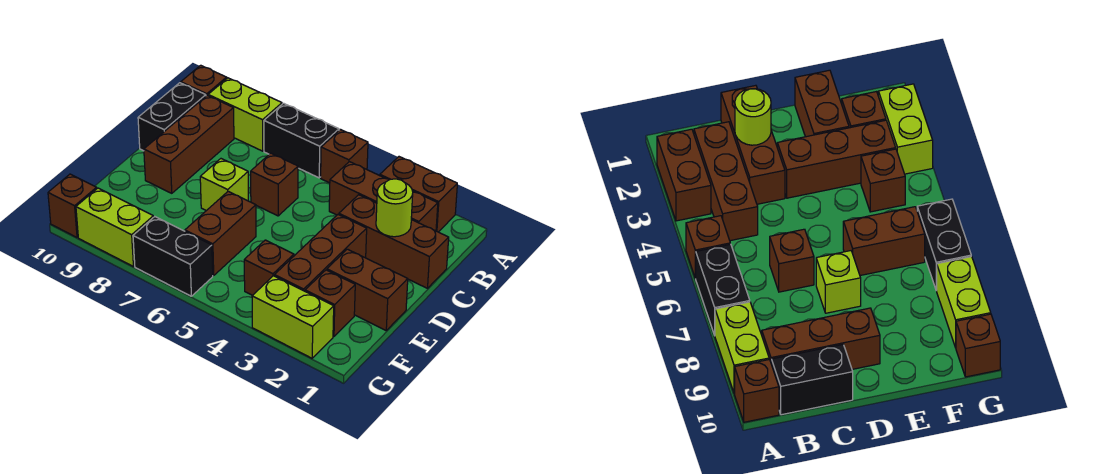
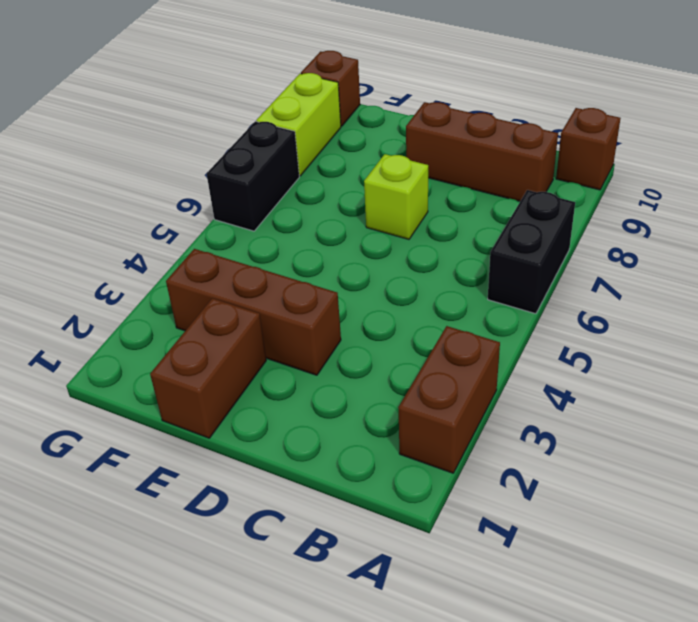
none -> brown 1x1 brick [321,130,368,183]
none -> lime 1x2 brick [208,78,282,151]
none -> brown 1x3 brick [329,162,438,231]

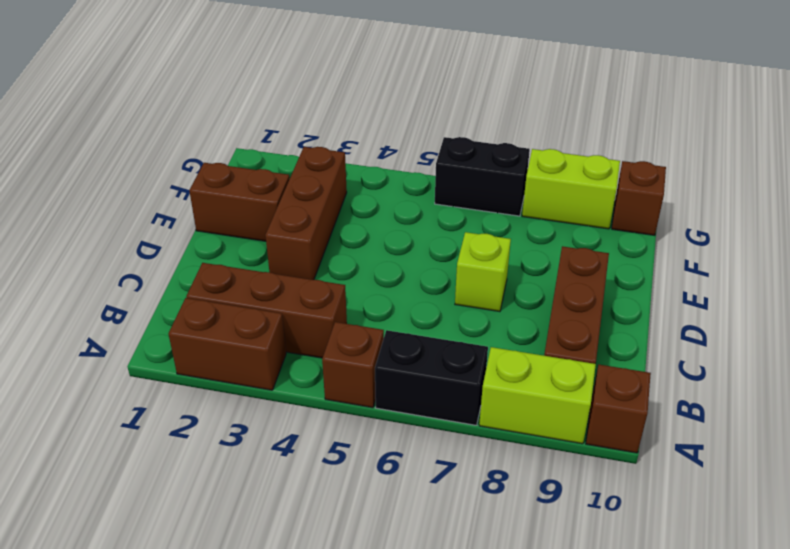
none -> black 1x2 brick [138,83,206,151]
none -> brown 1x3 brick [339,195,449,288]
none -> brown 1x1 brick [251,153,298,216]

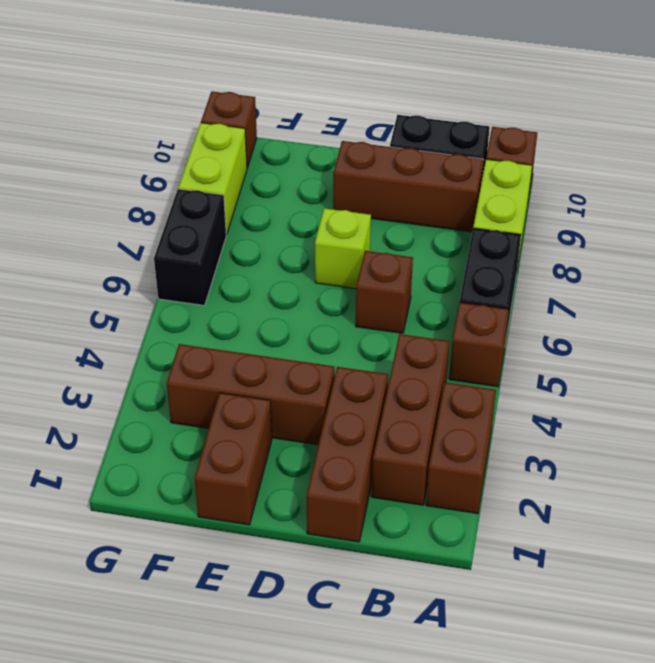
none -> brown 1x2 brick [185,191,256,276]
none -> brown 1x1 brick [305,270,355,336]
none -> brown 1x1 brick [244,240,294,295]

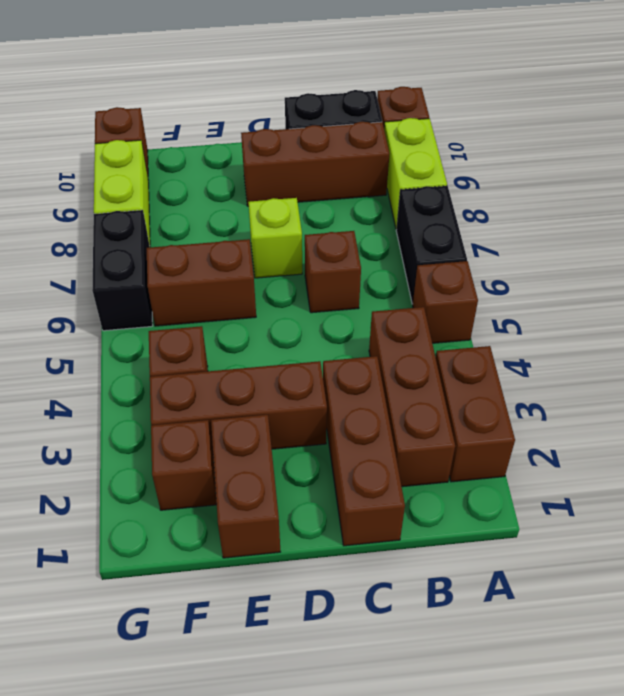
none -> lime 1x2 brick [252,276,334,358]
none -> lime 1x1 round brick [376,179,413,237]

